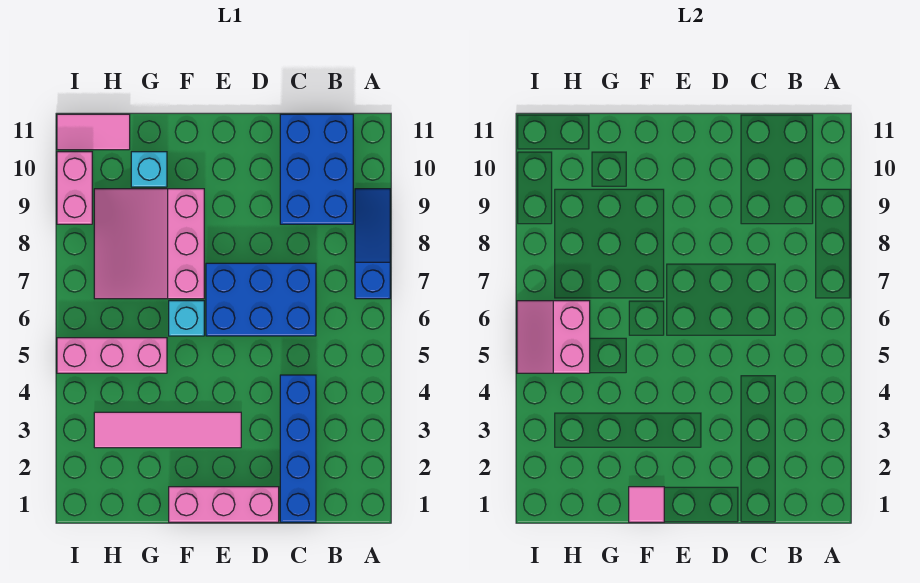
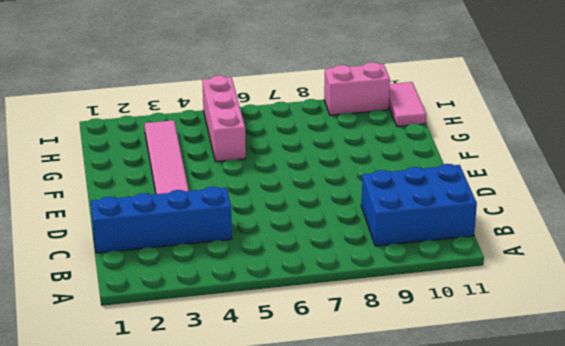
none -> blue 1x3 slope [355,189,390,299]
none -> blue 2x3 brick [206,263,316,336]
none -> pink 1x3 brick [169,487,279,522]

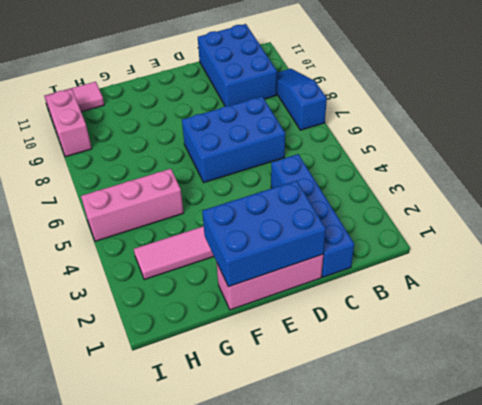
blue 2x3 brick [202,181,326,287] -> pink 1x1 tile [629,487,664,522]
none -> cyan 1x1 brick [169,301,204,336]
none -> pink 3x3 slope [94,189,204,299]
none -> cyan 1x1 brick [131,152,167,187]

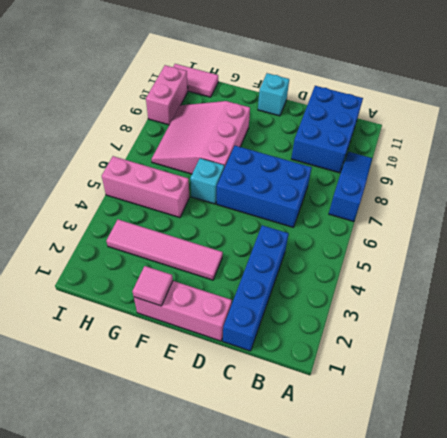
cyan 1x1 brick [258,73,289,116] -> cyan 1x1 brick moved to [131,152,167,187]
none -> pink 2x2 slope [517,301,590,373]

